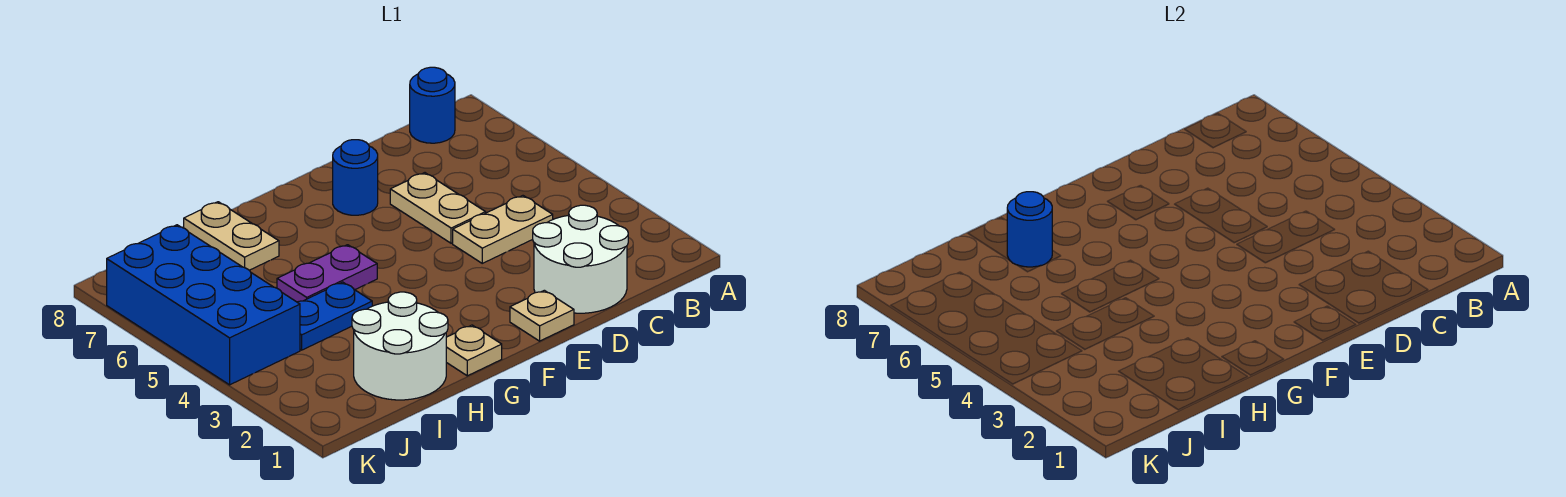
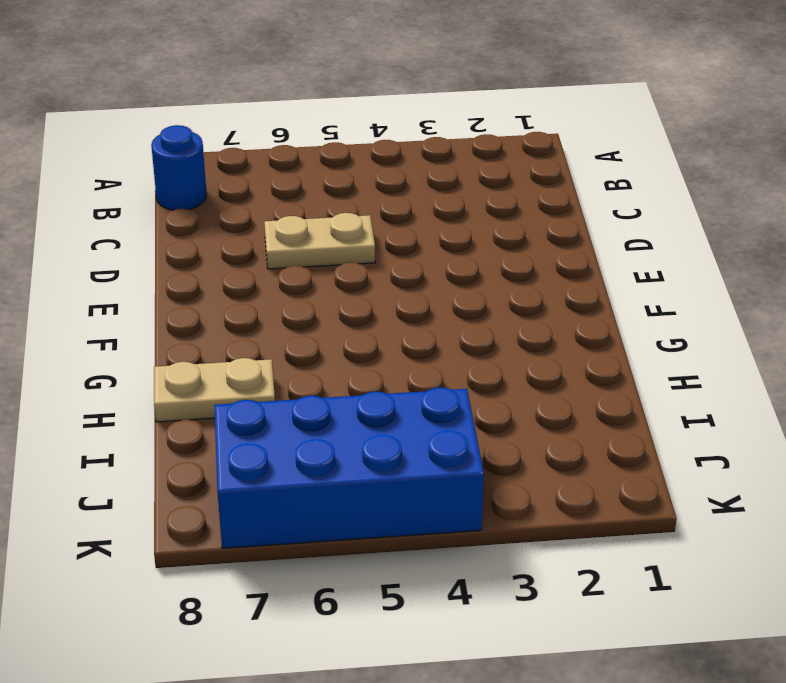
none -> white 2x2 round brick [533,205,628,313]
none -> tan 1x2 plate [453,196,553,263]
none -> tan 1x1 plate [510,290,574,341]

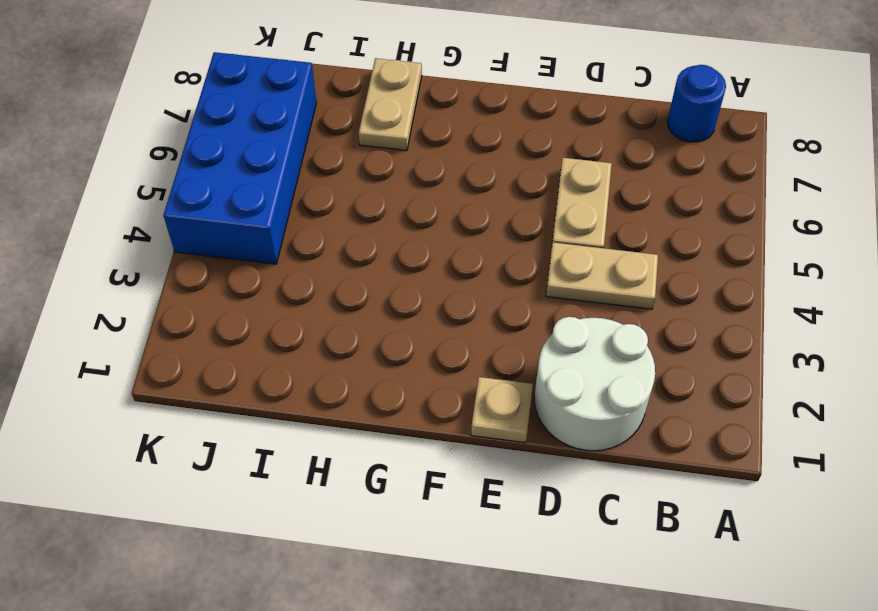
none -> blue 1x1 round brick [333,140,378,215]
none -> tan 1x1 plate [446,325,502,376]
none -> purple 1x2 plate [277,245,377,302]

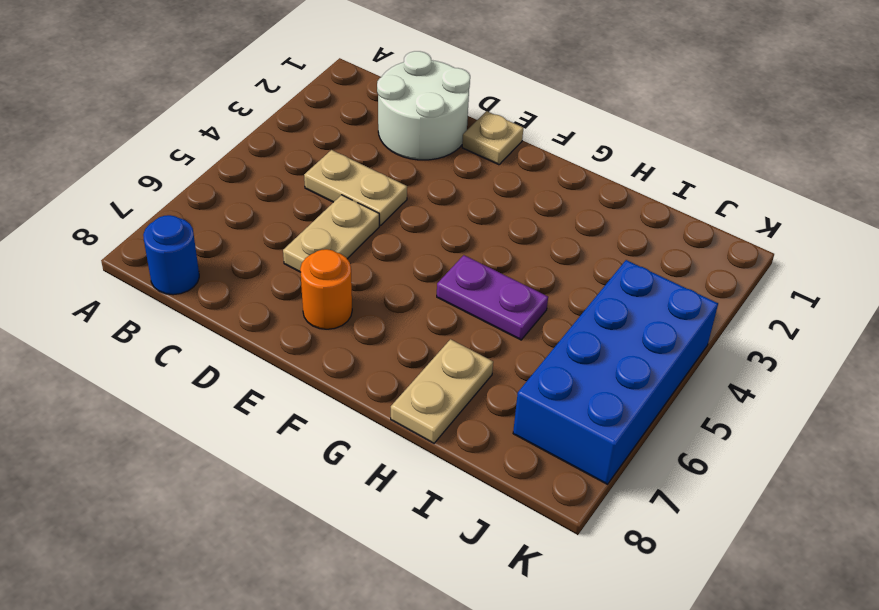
orange 1x1 round brick [300,249,352,329] -> blue 1x1 round brick [333,140,378,215]
none -> tan 1x1 plate [446,325,502,376]
none -> white 2x2 round brick [352,292,448,400]
none -> blue 1x2 plate [297,282,372,350]

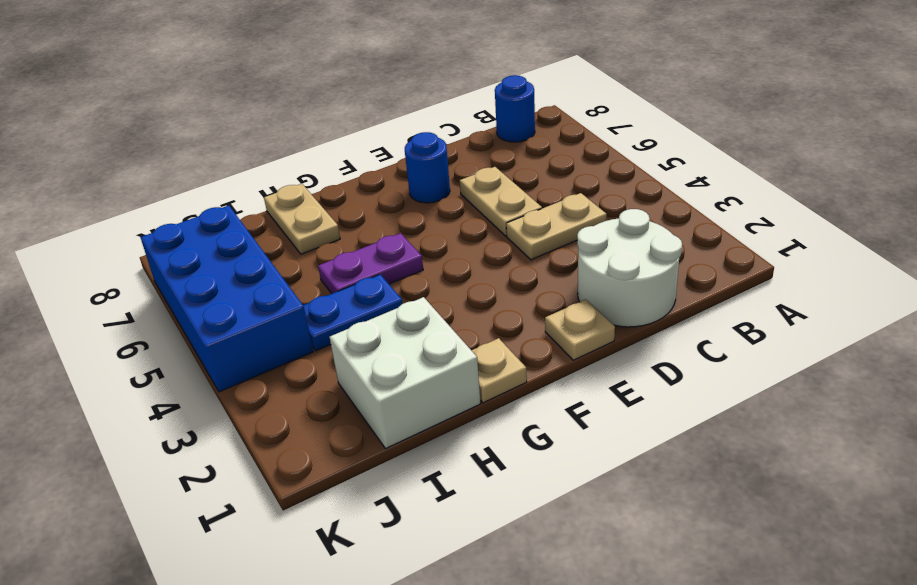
white 2x2 brick [330,297,480,449] -> white 2x2 round brick [352,292,448,400]
none -> blue 1x1 round brick [1007,192,1052,267]

